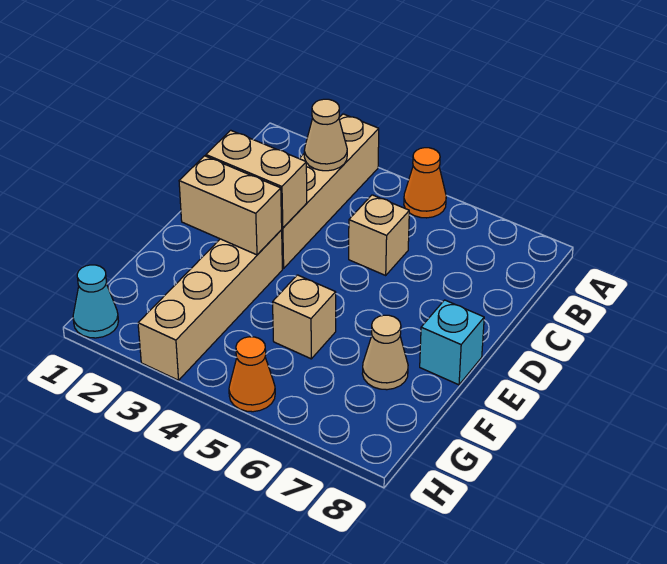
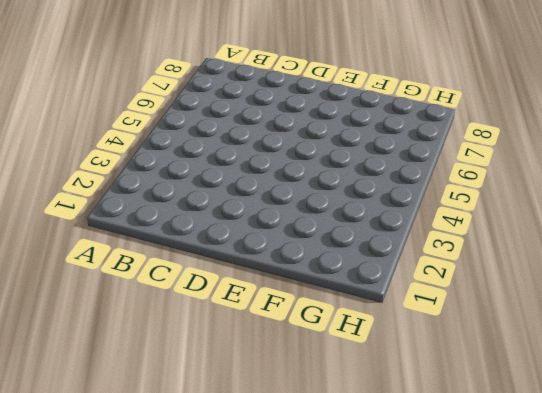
none -> tan 1x4 brick [282,114,379,268]
none -> orange 1x1 cone [404,148,446,218]
none -> tan 1x1 brick [349,195,409,275]

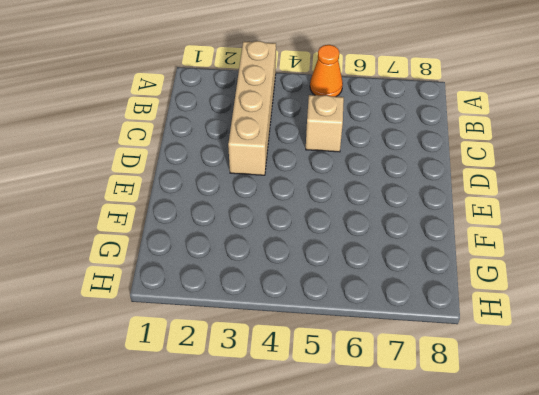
none -> tan 1x4 brick [138,230,282,380]
none -> cyan 1x1 brick [420,300,484,385]
none -> tan 1x1 brick [273,275,336,359]

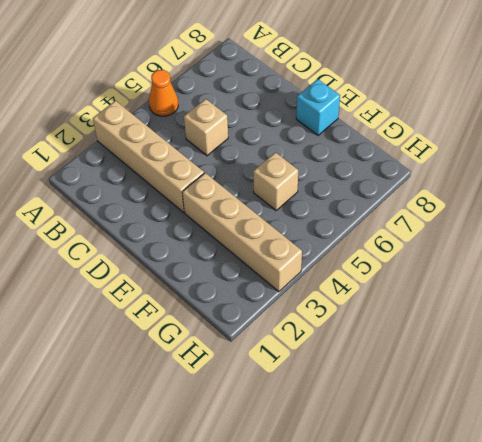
none -> tan 1x1 cone [362,315,408,390]
none -> cyan 1x1 cone [73,265,118,338]
none -> orange 1x1 cone [229,337,275,412]

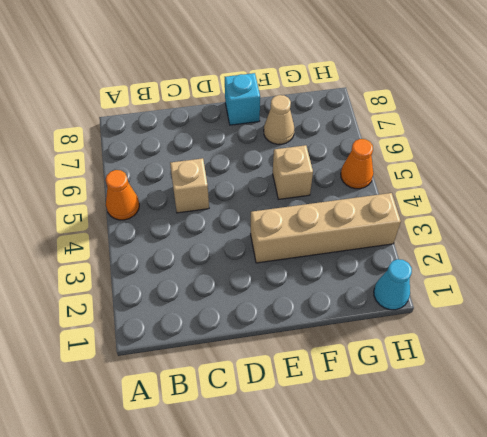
none -> tan 1x4 brick [282,114,379,268]
none -> tan 1x1 cone [304,99,347,171]
none -> tan 1x2 brick [206,130,307,228]

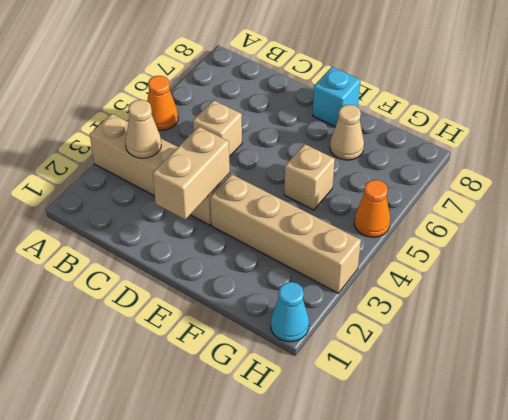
none -> tan 1x2 brick [179,156,282,255]

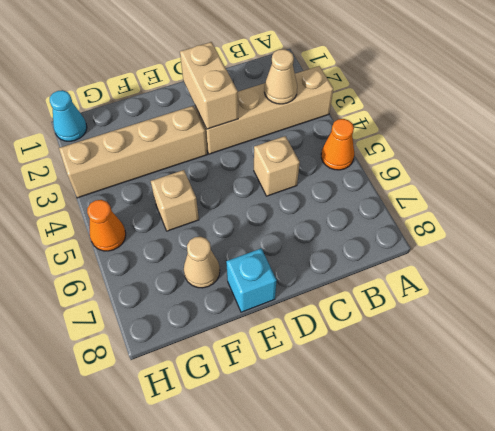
none -> tan 1x2 brick [179,156,282,255]

